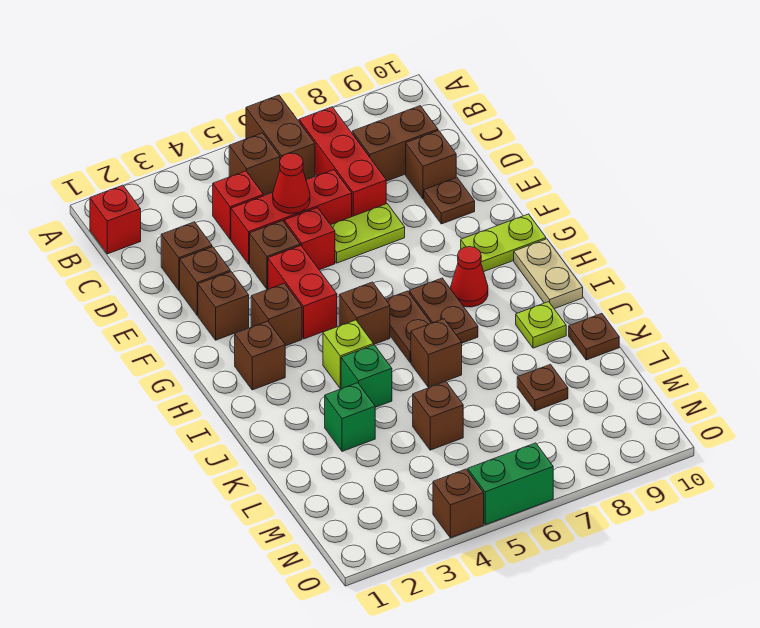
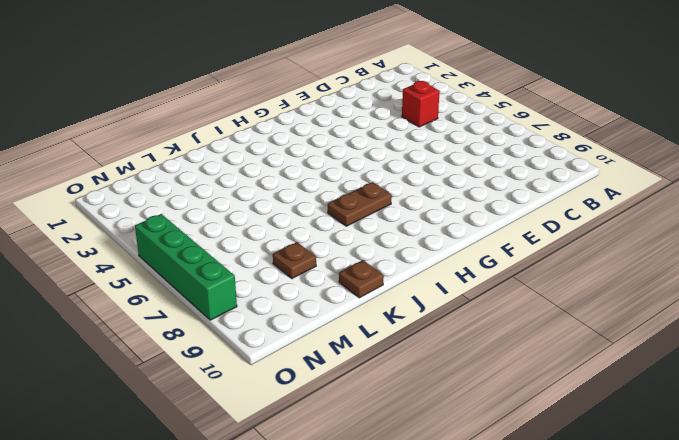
green 1x4 brick [135,214,237,320] -> green 1x2 brick [468,443,553,525]
none -> brown 1x2 brick [246,95,315,179]
none -> red 1x1 brick [90,185,141,254]
none -> brown 1x1 brick [229,133,280,196]
none -> red 1x3 brick [299,107,386,216]

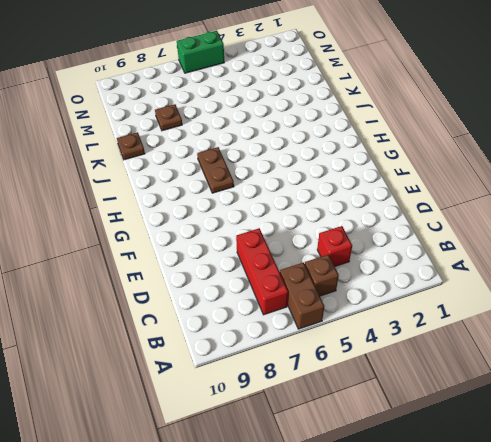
none -> red 1x1 brick [90,185,141,254]
none -> brown 1x2 brick [352,106,438,181]
none -> brown 1x1 brick [161,222,212,290]
none -> red 1x3 brick [231,170,352,264]

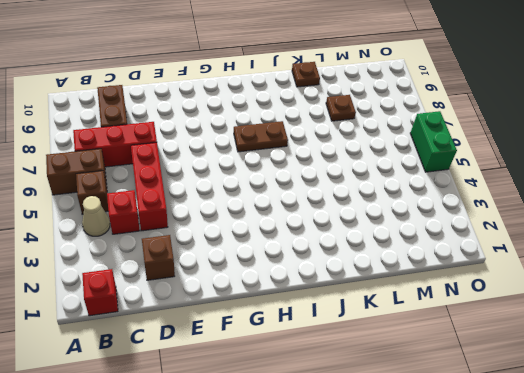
tan 1x1 cone [82,196,110,236] -> none
none -> brown 1x1 brick [406,130,456,199]
none -> brown 1x1 brick [180,247,230,315]
none -> brown 1x1 brick [250,221,300,289]
none -> red 1x1 brick [284,208,335,270]

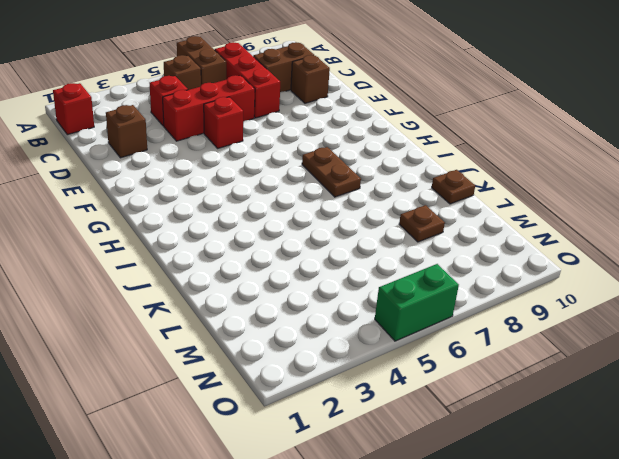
none -> brown 1x1 brick [180,247,230,315]
none -> brown 1x1 brick [250,221,300,289]
none -> lime 1x2 plate [331,204,405,263]
none -> brown 1x1 plate [424,177,475,224]

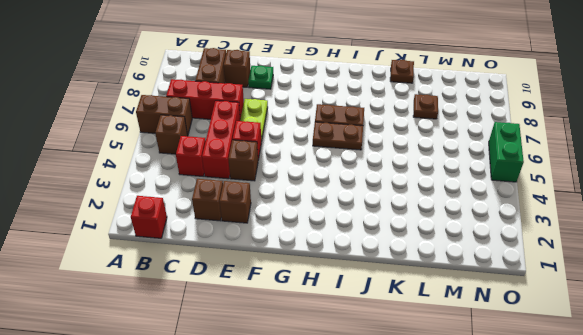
green 1x1 plate [248,66,273,89] -> brown 1x1 plate [424,177,475,224]
none -> brown 1x1 brick [198,272,249,340]
none -> red 1x2 brick [268,245,337,339]
none -> brown 1x1 brick [251,283,302,346]
none -> lime 1x2 plate [461,214,546,272]

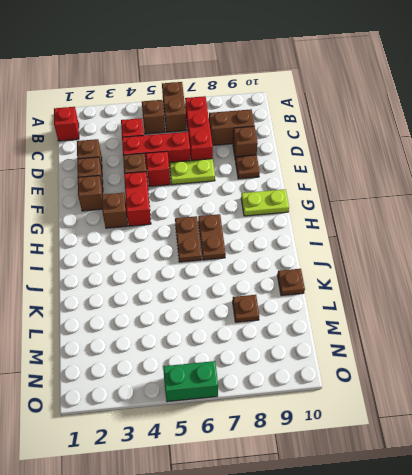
none -> brown 1x1 brick [235,321,285,390]
none -> brown 1x1 brick [339,282,390,344]
none -> red 1x1 cone [451,247,488,307]
none -> tan 1x2 plate [514,239,583,309]

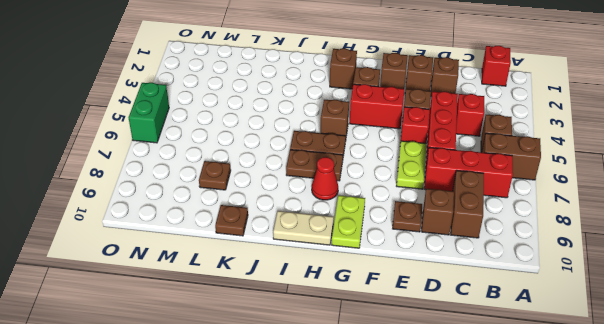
none -> lime 1x1 brick [323,320,374,389]
none -> green 1x1 brick [341,345,392,407]
none -> brown 1x1 brick [411,319,462,387]
none -> lime 1x1 plate [516,302,566,348]

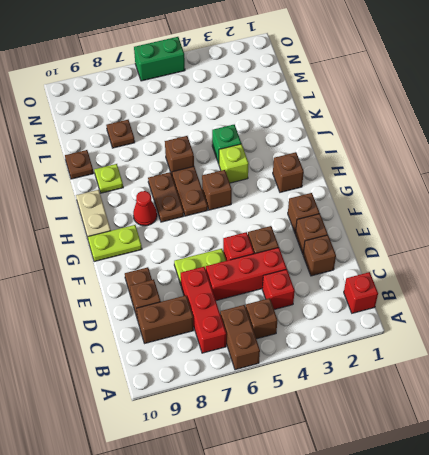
none -> red 1x2 brick [268,245,337,339]
none -> brown 1x1 brick [251,283,302,346]
none -> green 1x1 brick [325,383,375,451]
none -> brown 1x1 brick [413,382,463,450]

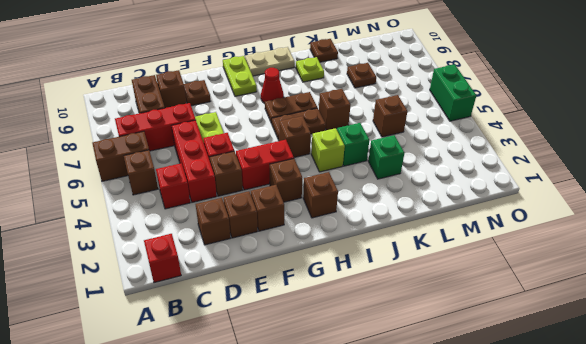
none -> brown 1x1 brick [433,469,484,538]
none -> red 1x1 cone [273,153,310,214]

